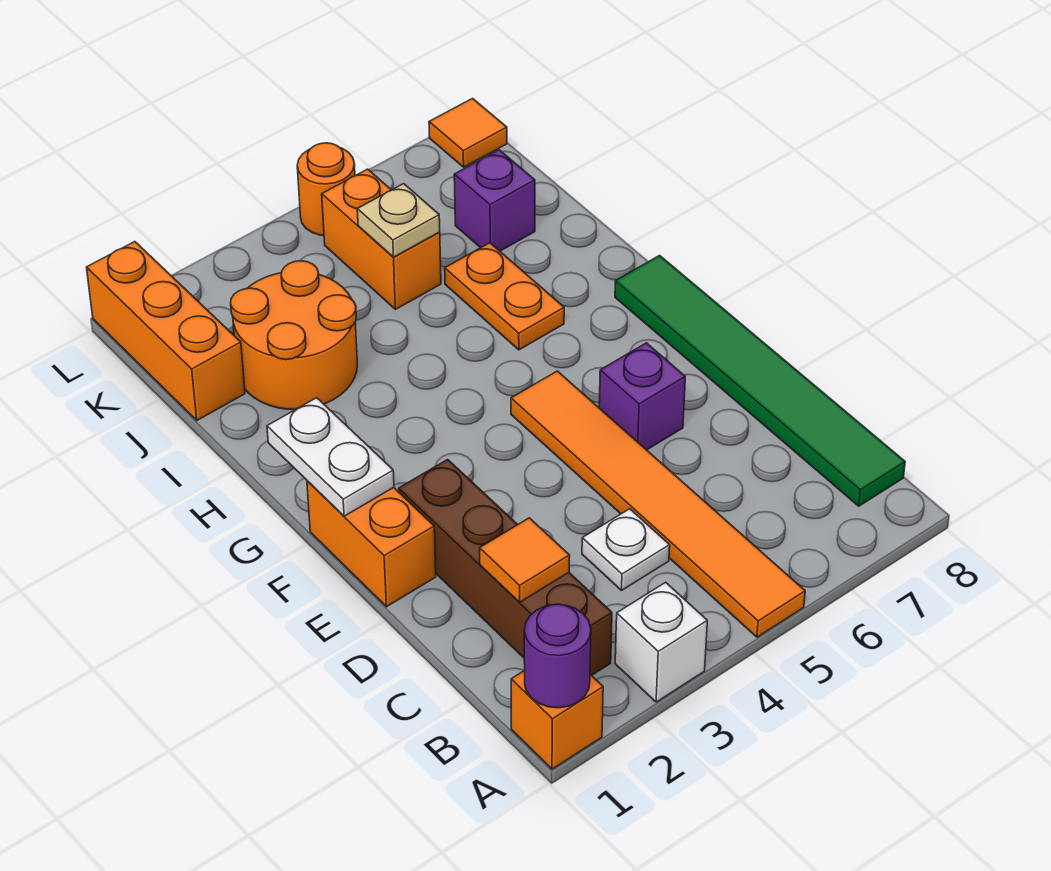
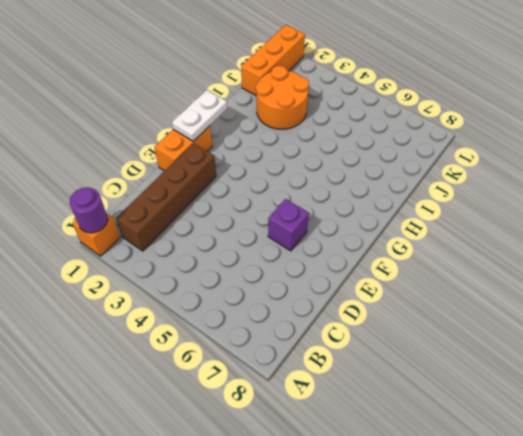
none -> white 1x1 brick [615,582,707,702]
none -> orange 1x6 tile [511,371,805,637]
none -> green 1x6 tile [615,256,905,506]

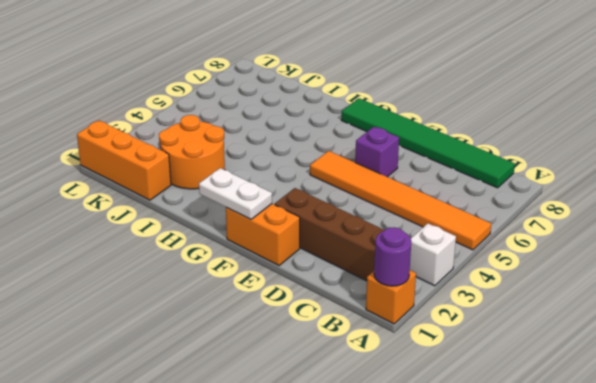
none -> white 1x1 plate [582,509,670,590]
none -> orange 1x2 plate [445,243,564,350]
none -> orange 1x2 brick [322,169,441,309]

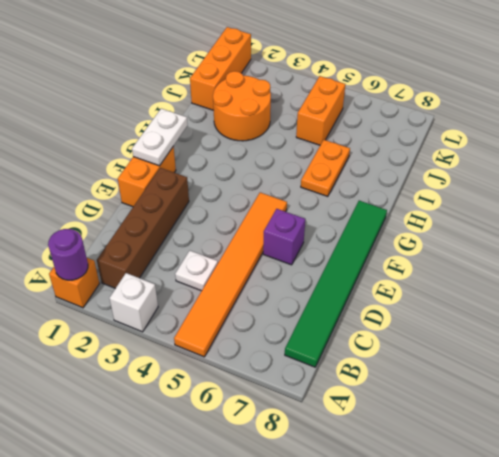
none -> purple 1x1 brick [454,150,535,251]
none -> orange 1x1 round brick [297,143,355,235]
none -> orange 1x1 tile [429,99,507,167]

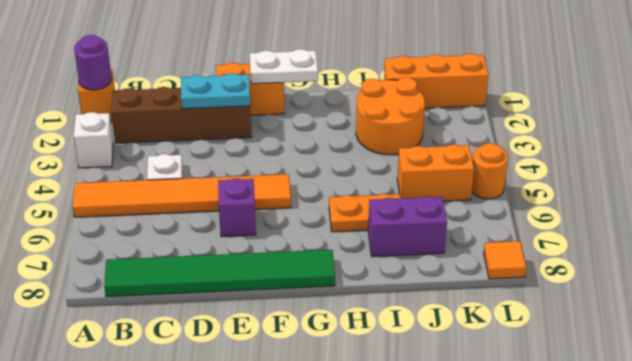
cyan 1x2 plate [181,73,250,109] -> none
purple 1x2 brick [368,196,447,257] -> purple 1x1 brick [454,150,535,251]
none -> orange 1x1 tile [480,518,570,602]
none -> tan 1x1 plate [357,184,440,257]

